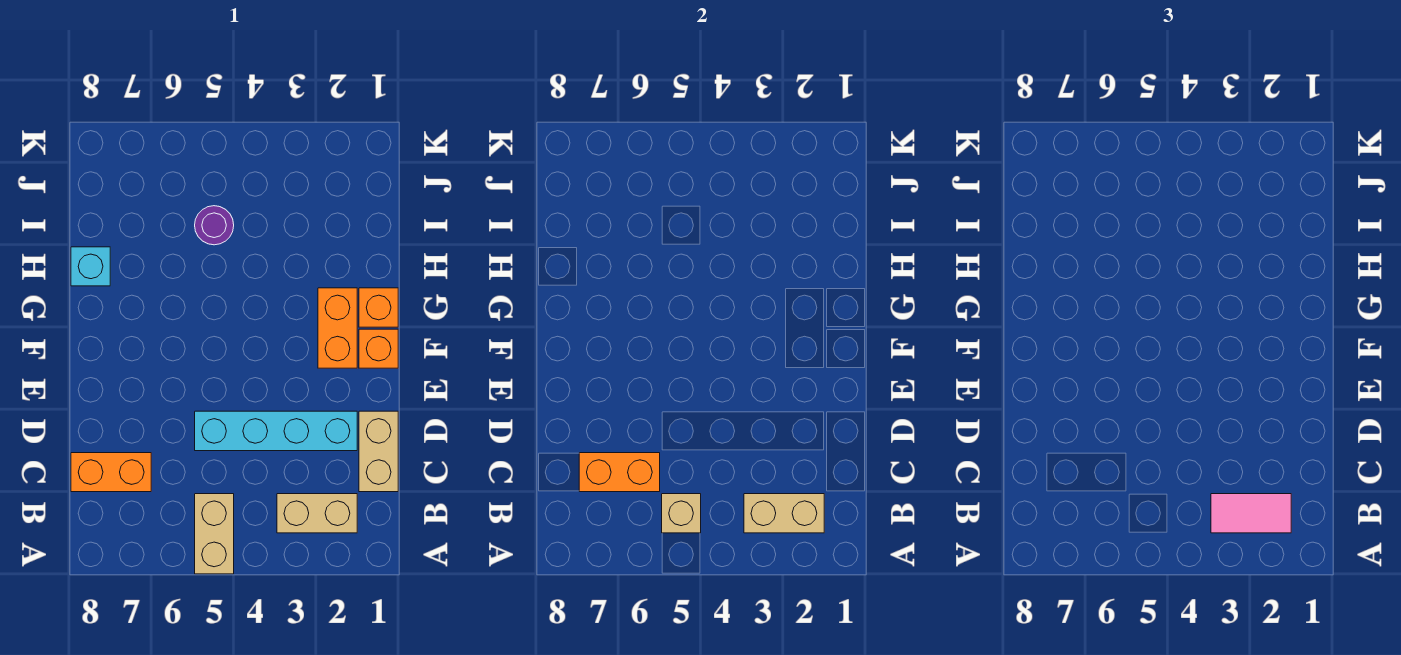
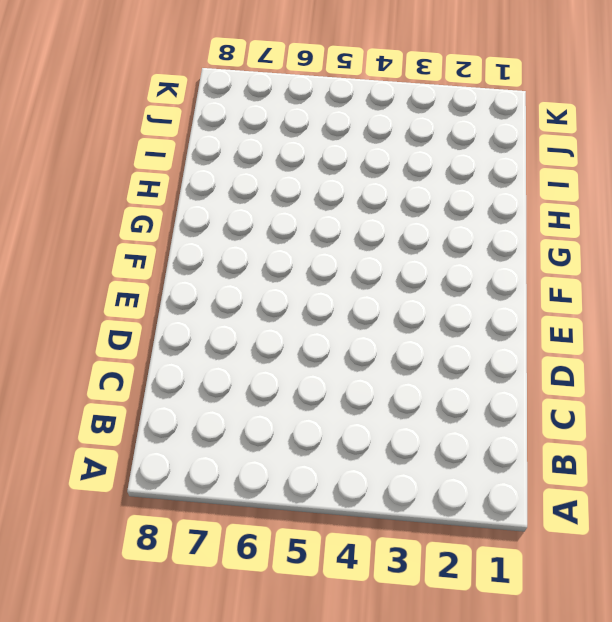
none -> tan 1x2 brick [195,494,234,574]
none -> tan 1x2 brick [277,494,357,533]
none -> tan 1x2 brick [359,411,398,492]

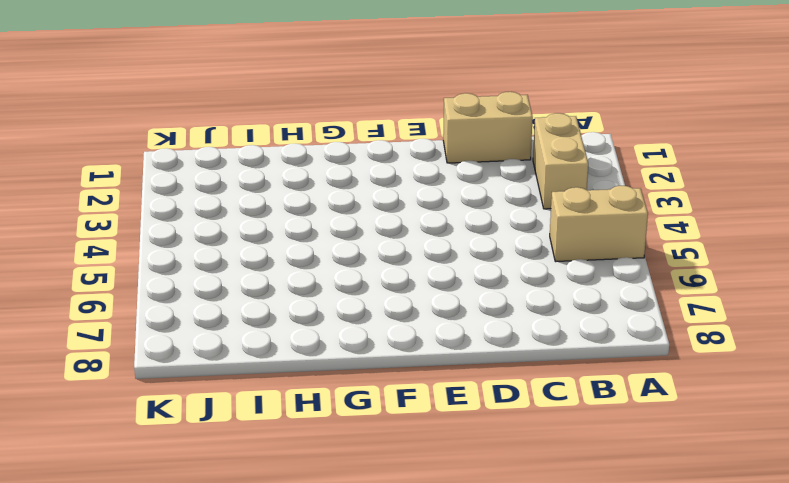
none -> orange 1x2 brick [71,453,151,492]
none -> cyan 1x4 brick [195,411,357,451]
none -> orange 1x1 brick [359,329,398,368]

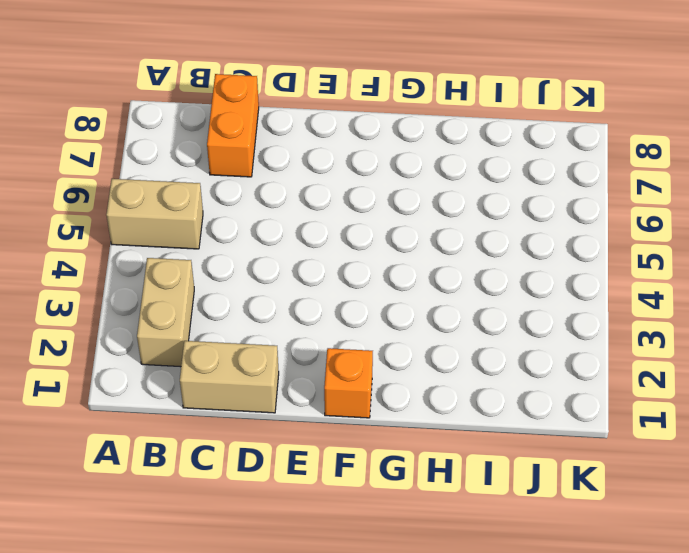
none -> cyan 1x4 brick [195,411,357,451]
none -> orange 1x2 brick [318,288,357,368]
none -> orange 1x1 brick [359,288,398,327]

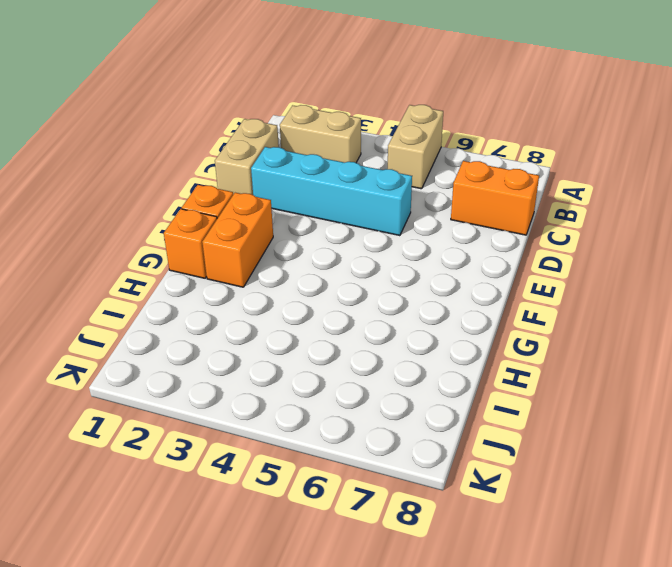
none -> cyan 1x1 brick [71,247,110,286]
none -> purple 1x1 round brick [195,206,234,245]
none -> tan 1x2 brick [744,494,824,533]

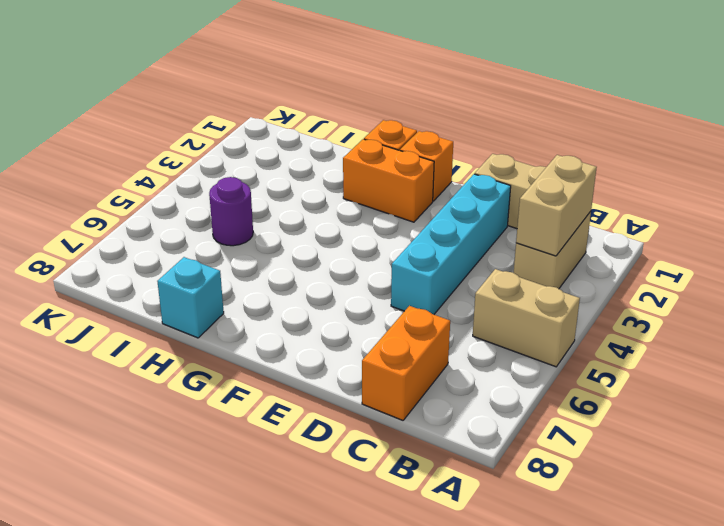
none -> tan 1x1 brick [662,494,701,533]
none -> orange 1x2 brick [579,453,660,492]
none -> pink 1x2 tile [1211,494,1291,533]

